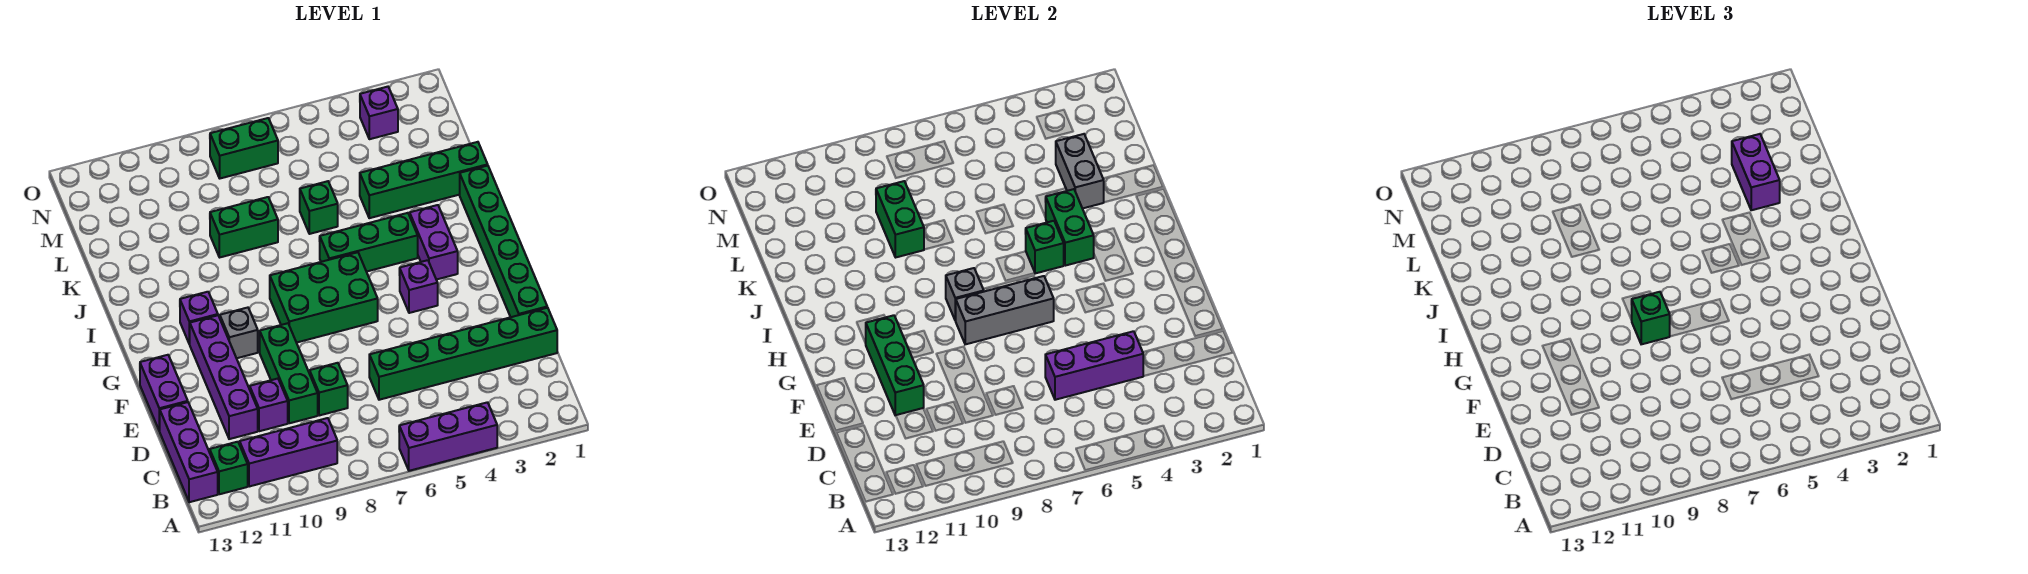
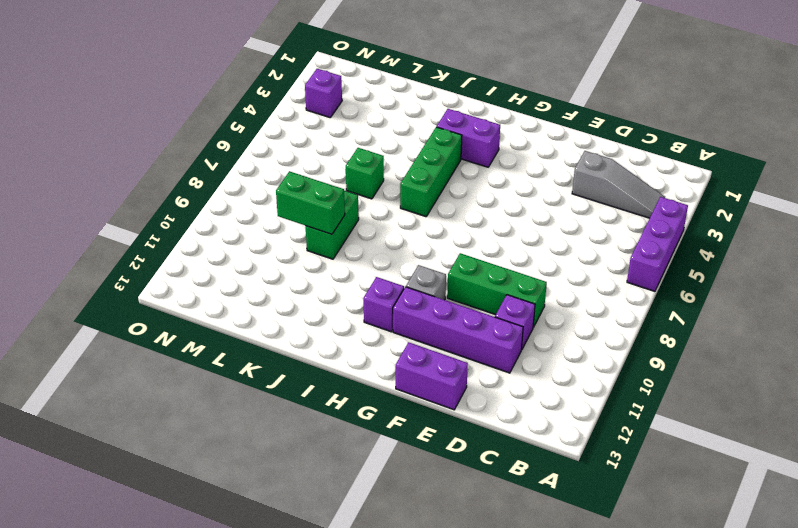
grey 1x3 slope [572,151,665,218] -> green 1x6 brick [369,308,557,400]
none -> purple 1x3 brick [240,418,337,487]
none -> green 1x1 brick [210,442,248,494]
none -> purple 1x3 brick [160,402,218,502]
none -> green 1x1 brick [310,363,348,416]

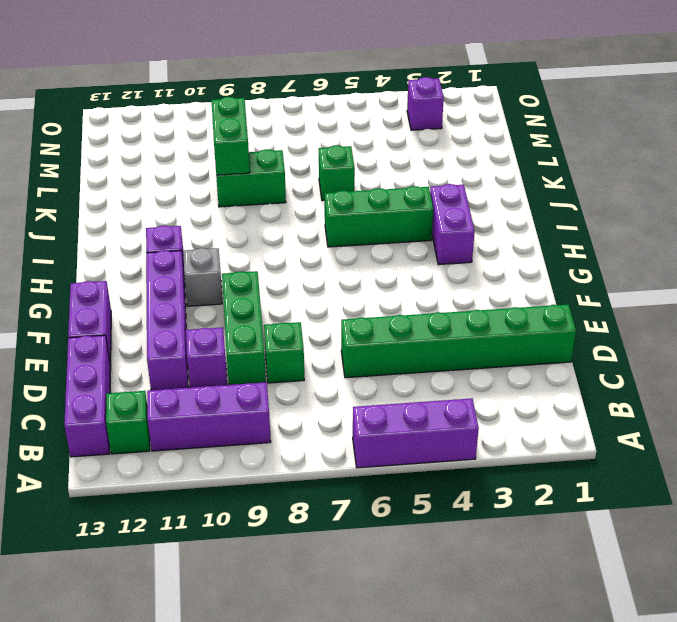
none -> green 1x6 brick [460,166,547,317]
none -> purple 1x1 brick [399,260,438,313]
none -> green 2x3 brick [270,252,378,343]
none -> green 1x4 brick [360,142,488,218]

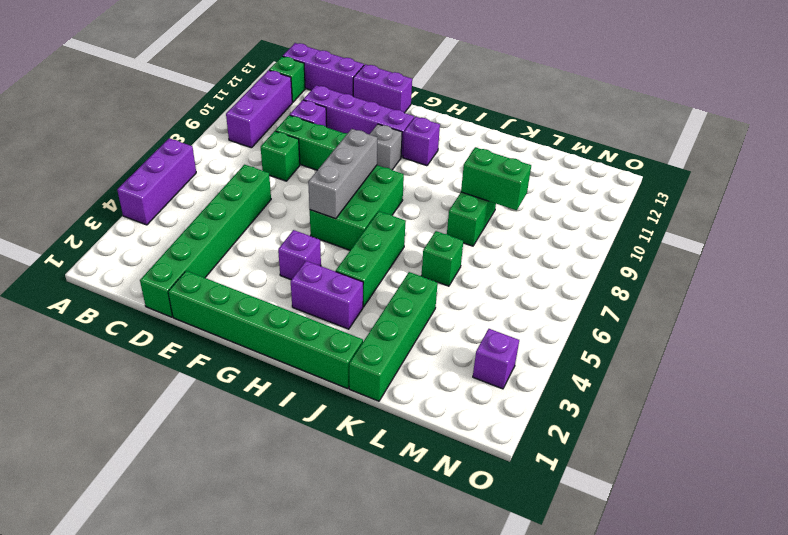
none -> green 1x2 brick [210,118,278,178]
none -> purple 1x3 brick [1045,331,1143,400]
none -> green 1x3 brick [866,315,924,415]
none -> grey 1x1 brick [946,268,984,320]

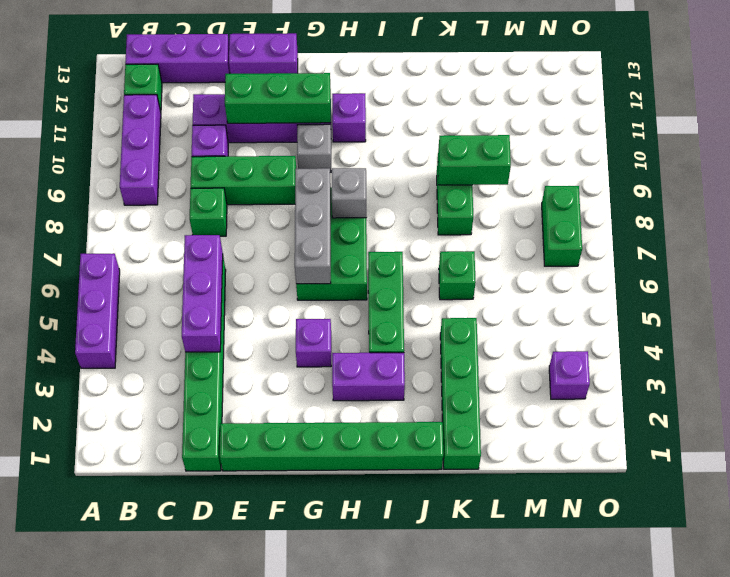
none -> green 1x2 brick [1045,189,1094,266]
none -> green 1x1 brick [1026,221,1064,274]
none -> grey 1x2 brick [1056,134,1104,208]
none -> green 1x1 brick [1632,292,1670,344]

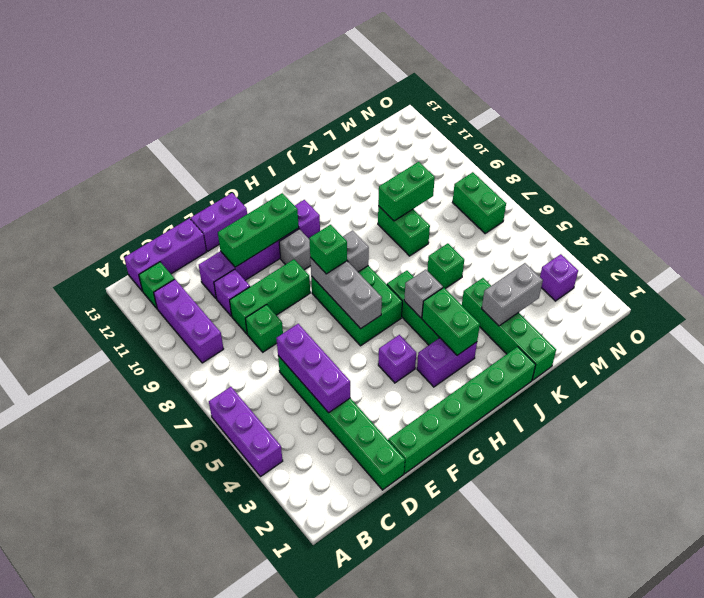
green 1x2 brick [422,288,480,355] -> green 1x2 brick turned to [1045,189,1094,266]
grey 1x1 brick [404,270,443,318] -> green 1x1 brick [1026,221,1064,274]
none -> purple 1x2 brick [1732,134,1780,210]

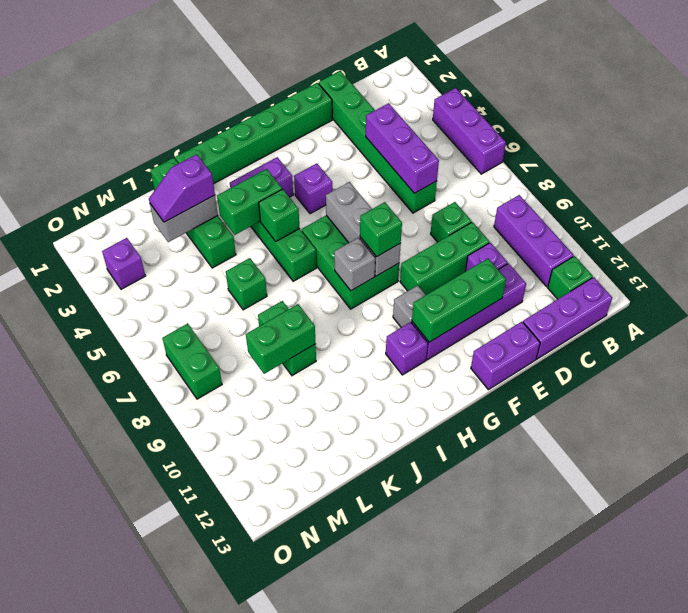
purple 1x2 slope [149,154,215,222] -> purple 1x2 brick [1732,134,1780,210]

